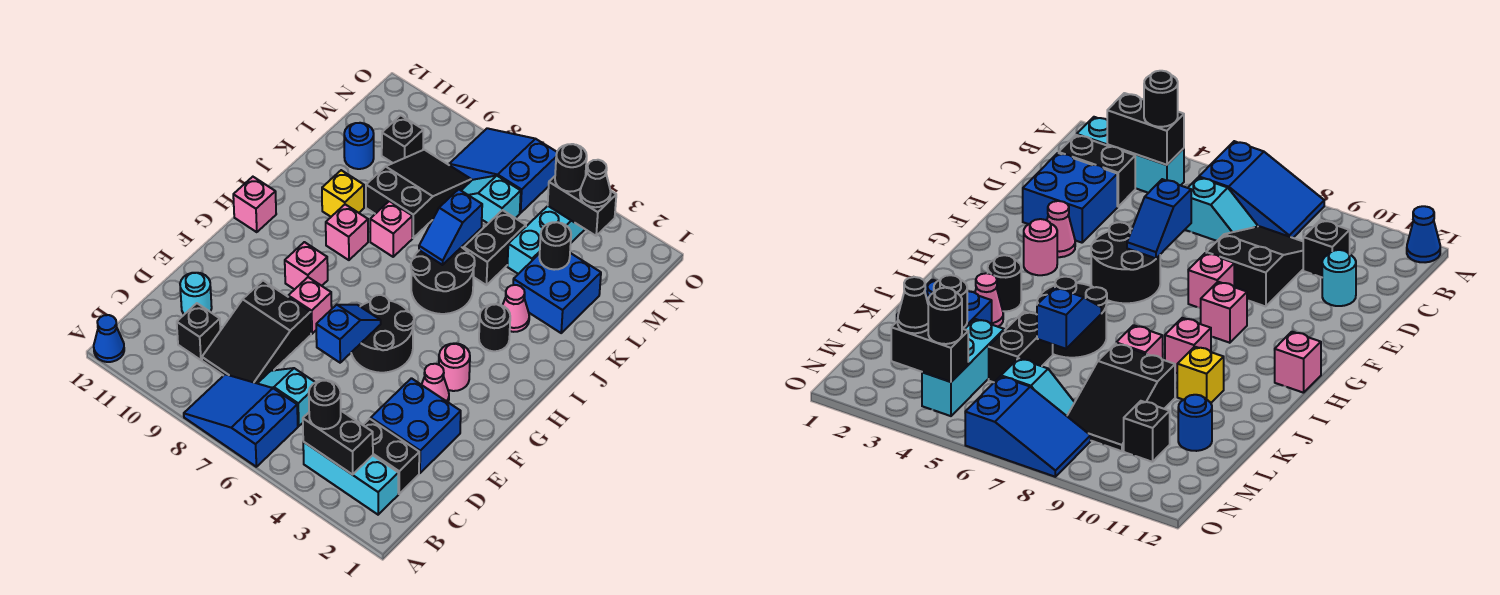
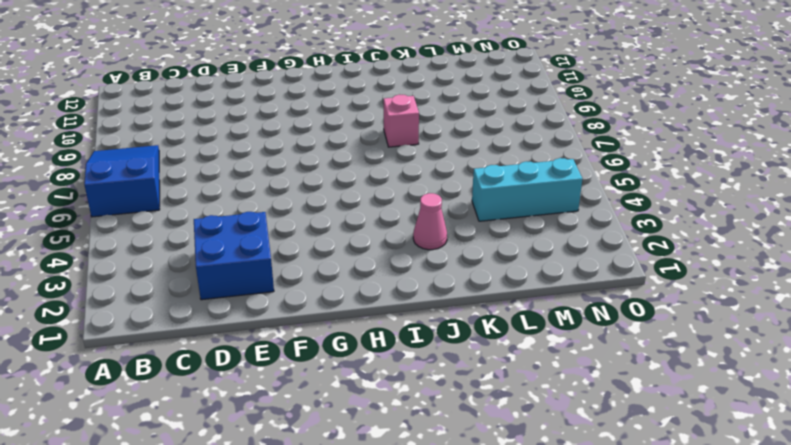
none -> blue 1x1 cone [94,315,124,362]
none -> cyan 1x3 brick [303,442,398,515]
none -> black 1x2 brick [363,419,419,494]
none -> cyan 1x2 slope [258,368,315,426]

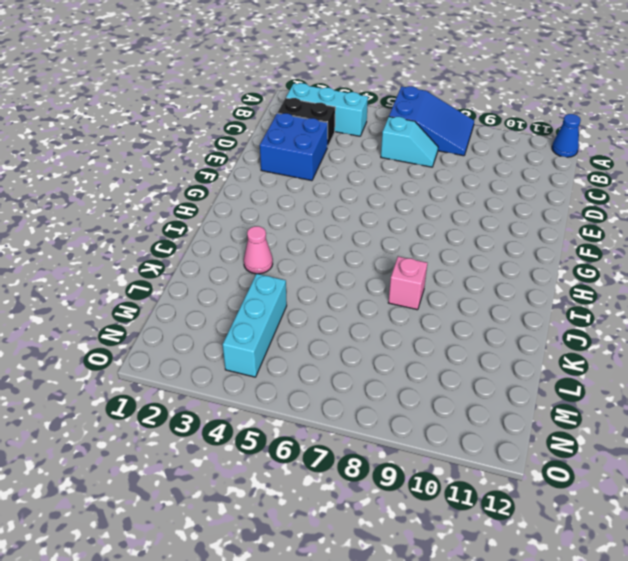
none -> black 2x3 slope [202,281,311,383]
none -> black 1x1 brick [177,303,220,360]
none -> cyan 1x1 round brick [180,273,212,314]
none -> pink 1x1 cone [422,364,449,402]

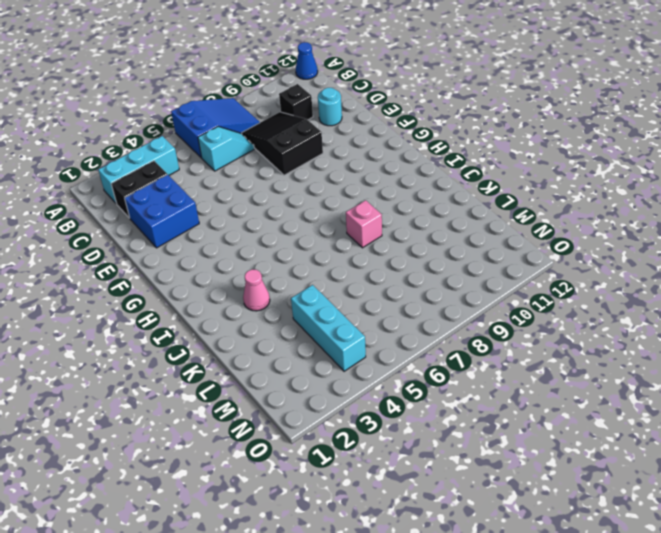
none -> pink 1x1 cone [422,364,449,402]
none -> black 2x2 round brick [351,295,414,373]
none -> pink 1x1 brick [288,277,332,334]
none -> pink 1x1 round brick [439,343,470,391]

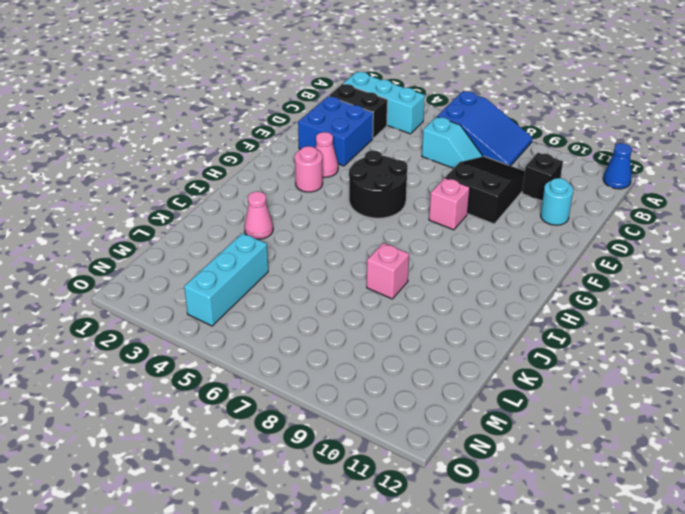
none -> pink 1x1 brick [285,242,328,290]
none -> pink 1x1 brick [233,177,276,232]
none -> black 1x1 round brick [479,304,510,351]
none -> black 2x2 round brick [411,247,475,314]

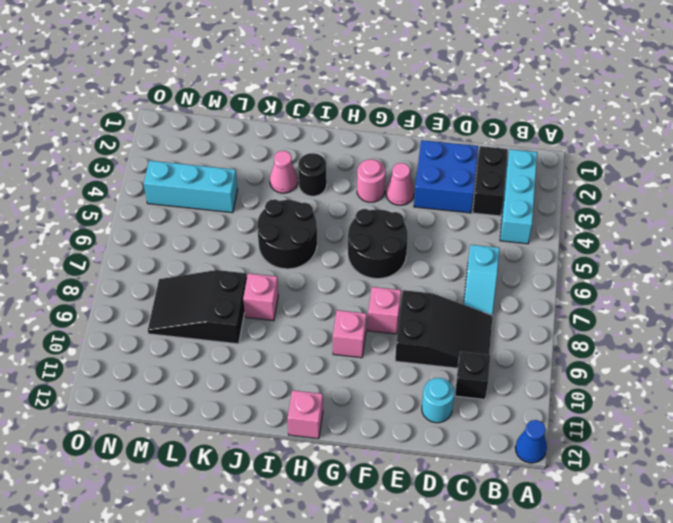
none -> blue 2x3 slope [184,374,298,467]
none -> pink 1x1 brick [326,204,368,260]
none -> yellow 1x1 brick [322,170,364,217]
none -> blue 2x2 brick [513,253,601,333]

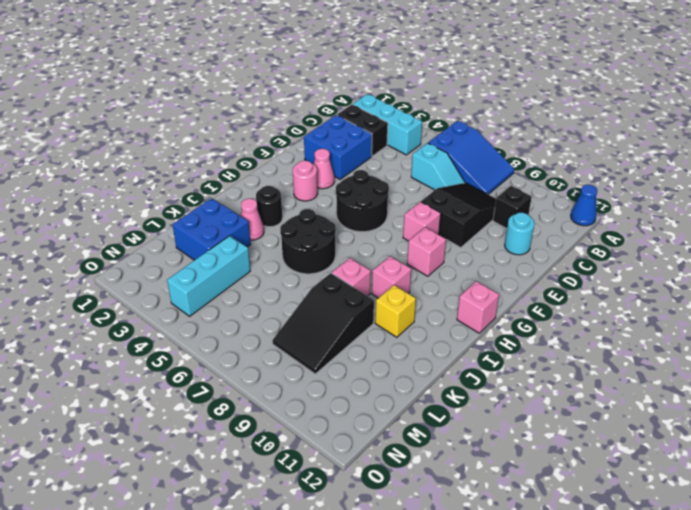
none -> black 1x2 brick [464,210,526,285]
none -> blue 1x1 round brick [344,123,374,169]
none -> cyan 1x2 slope [461,176,521,223]
none -> black 1x1 brick [382,115,423,163]

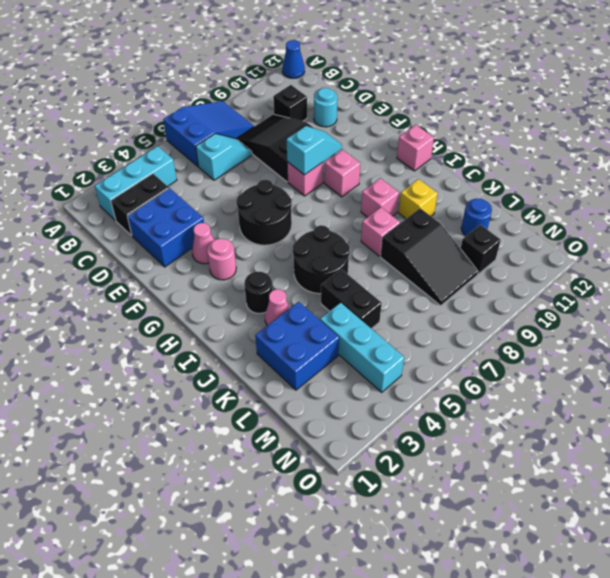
cyan 1x2 slope [286,126,342,175] -> cyan 1x2 slope moved to [461,176,521,223]
none -> blue 2x3 slope [449,128,557,213]
none -> black 1x2 brick [303,411,373,475]
none -> blue 1x2 slope [316,305,381,363]
none -> blue 1x2 slope [419,189,482,265]

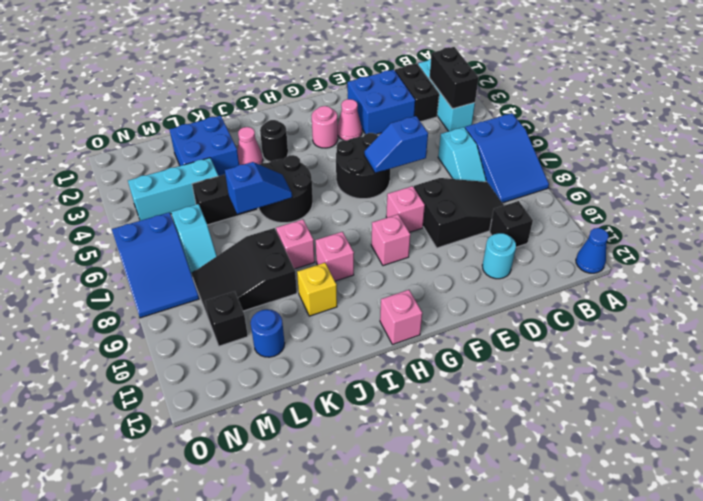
none -> black 1x1 round brick [539,222,571,270]
none -> black 1x2 brick [548,176,616,236]
none -> black 1x1 round brick [309,380,341,429]
none -> black 1x1 cone [580,160,611,207]

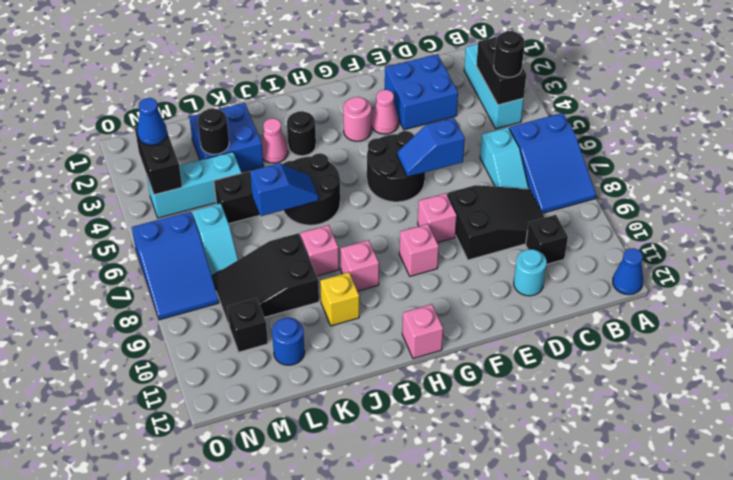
blue 1x1 cone [137,98,167,145] -> black 1x1 cone [580,160,611,207]
none -> black 1x2 brick [363,419,419,494]
none -> black 1x1 round brick [555,144,587,192]

